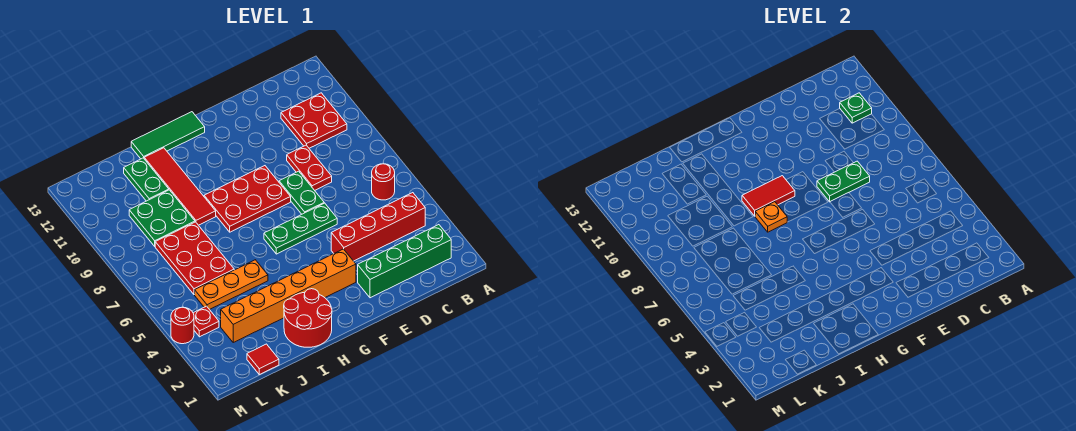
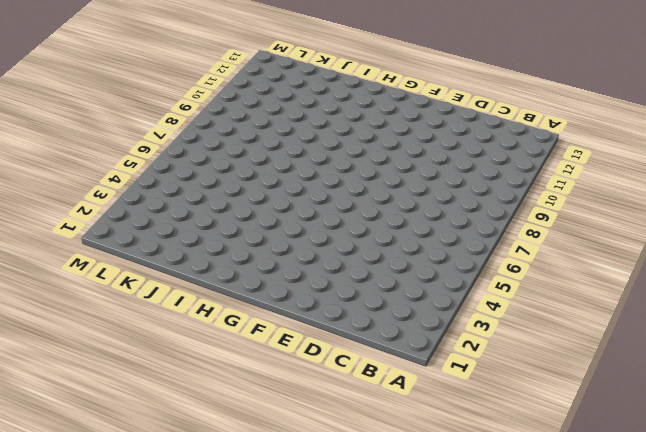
none -> green 1x4 brick [358,225,451,298]
none -> red 1x4 brick [331,193,425,261]
none -> red 1x1 round brick [372,164,395,200]

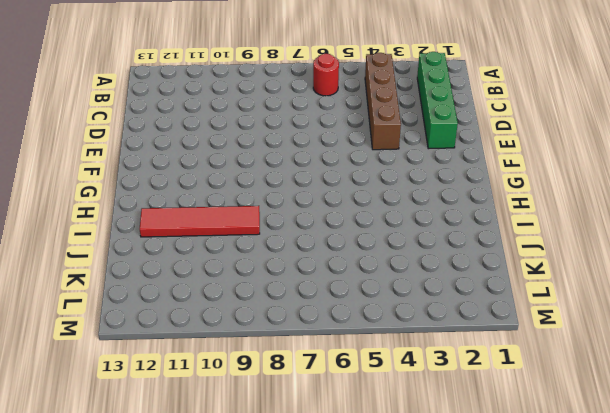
brown 1x4 brick [365,53,401,150] -> red 1x4 brick [331,193,425,261]
none -> red 2x2 plate [281,93,347,148]
none -> red 1x2 plate [287,145,332,190]
none -> green 1x3 plate [264,203,337,254]

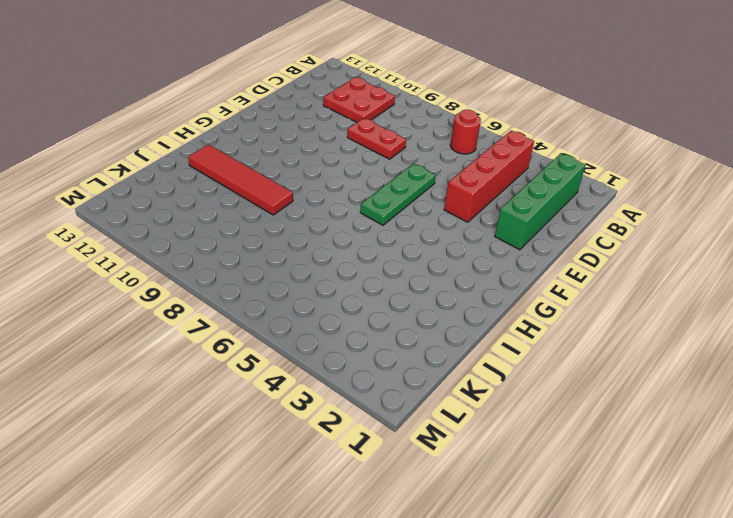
none -> green 1x2 plate [279,171,324,214]
none -> orange 1x6 brick [221,249,356,342]
none -> red 2x3 plate [204,166,291,232]

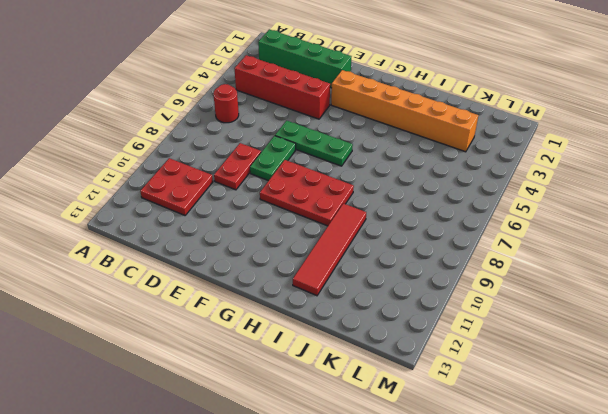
none -> green 1x3 tile [131,112,205,159]
none -> red 2x2 round brick [284,289,332,347]
none -> orange 1x3 plate [195,260,268,309]

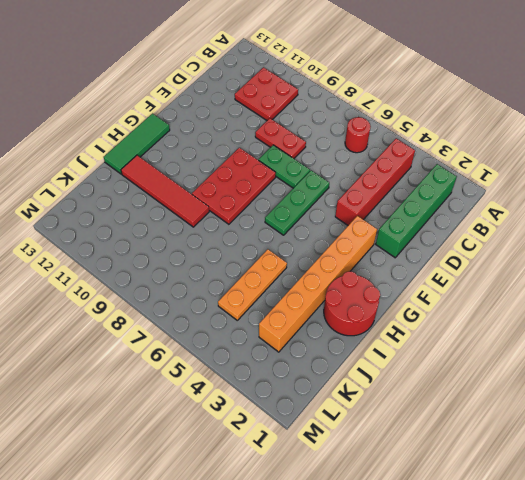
none -> red 2x3 plate [155,222,234,295]
none -> green 2x2 plate [129,190,195,246]
none -> green 1x2 plate [124,158,169,201]

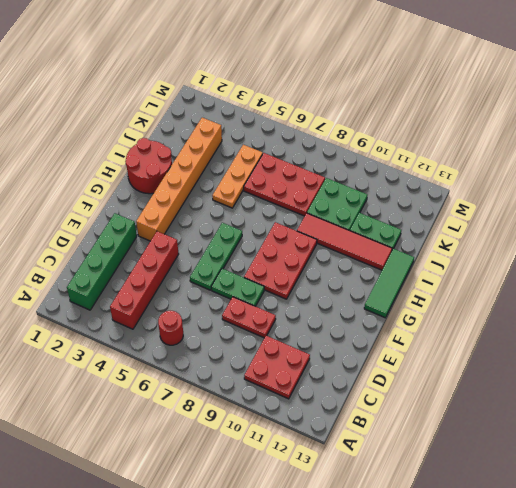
none -> red 1x1 tile [247,344,279,375]
none -> red 1x1 plate [193,306,219,337]
none -> red 1x1 round brick [171,307,194,344]

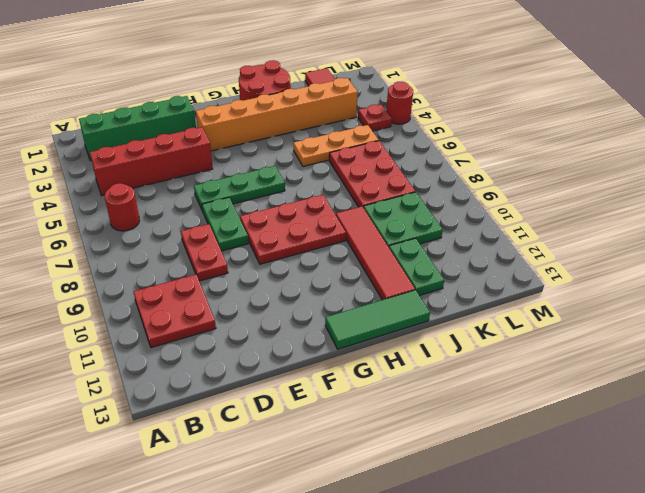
none -> green 1x1 plate [840,93,872,123]
none -> green 1x2 plate [817,161,870,202]
none -> red 1x2 tile [742,176,795,216]

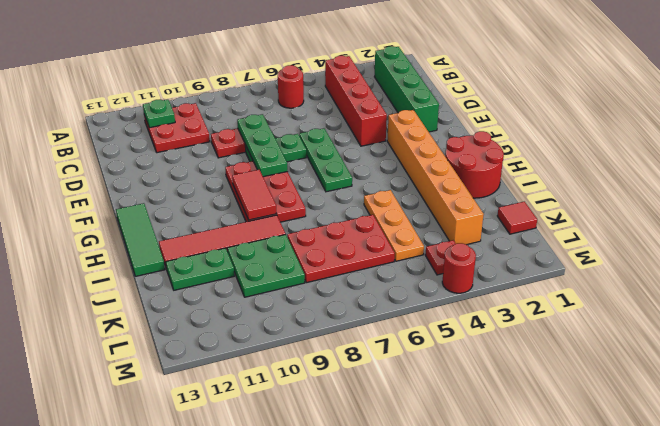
green 1x3 plate [237,114,287,177] -> green 1x2 plate [817,161,870,202]
none -> orange 1x1 plate [755,202,787,232]

